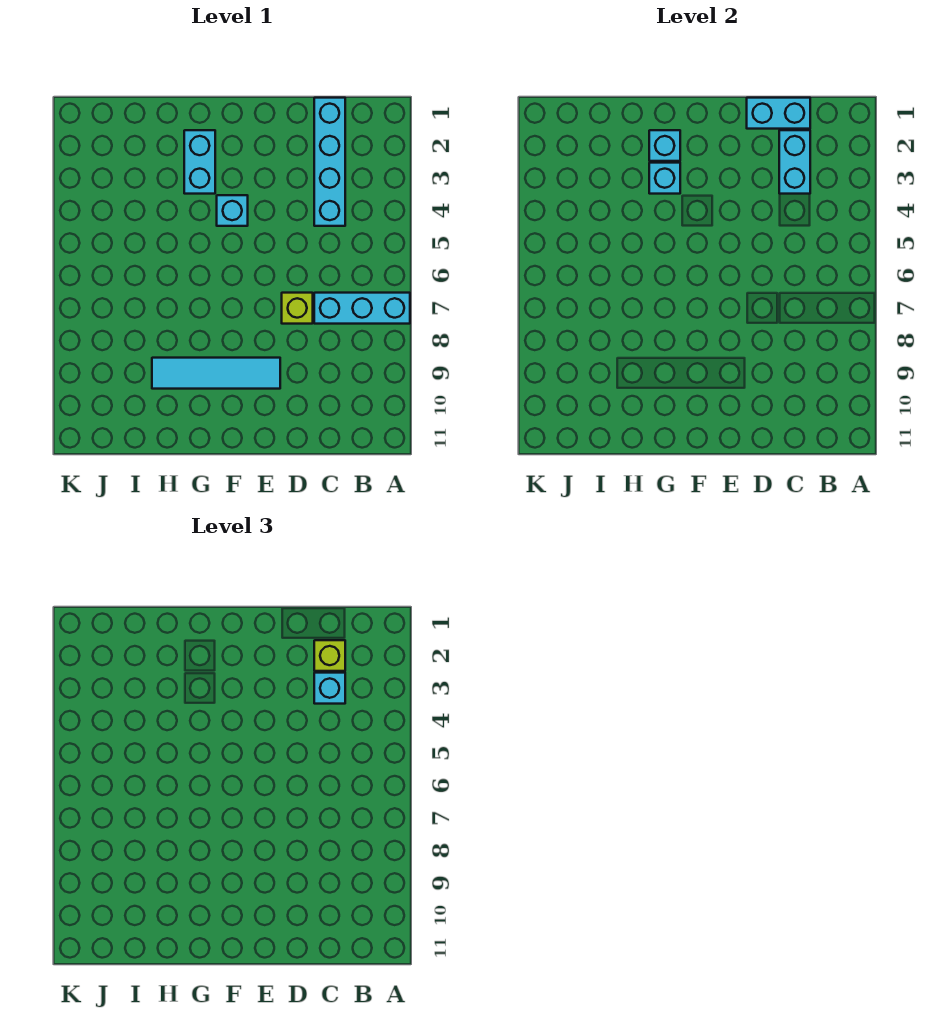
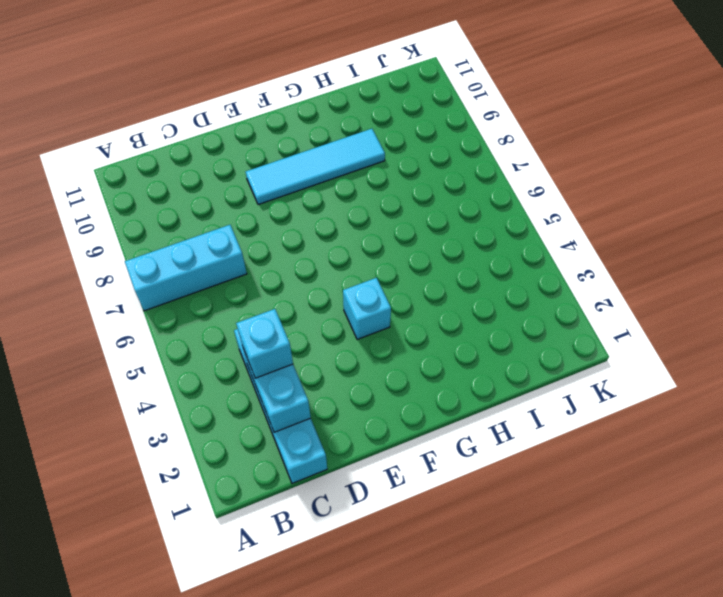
none -> lime 1x1 brick [282,293,313,324]
none -> cyan 1x2 brick [184,130,215,194]
none -> cyan 1x2 brick [747,98,810,129]

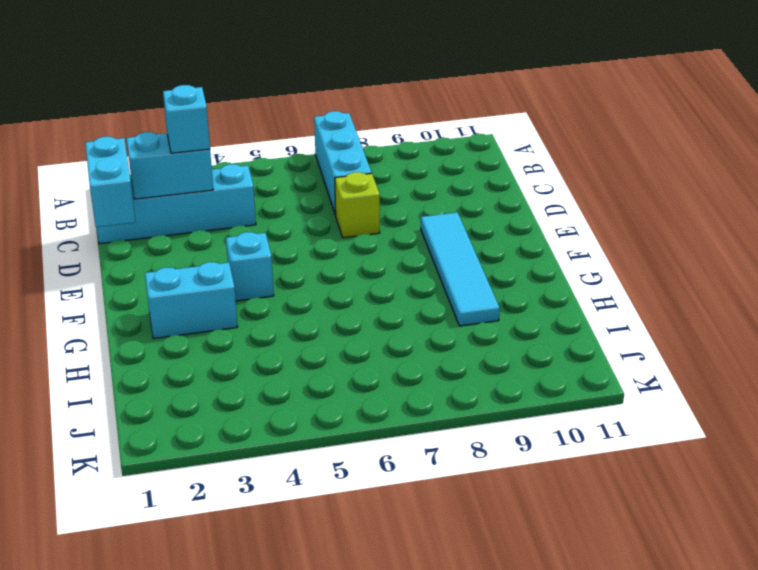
none -> cyan 1x1 brick [649,130,680,161]
none -> cyan 1x1 brick [649,163,680,194]
none -> lime 1x1 brick [314,640,345,671]

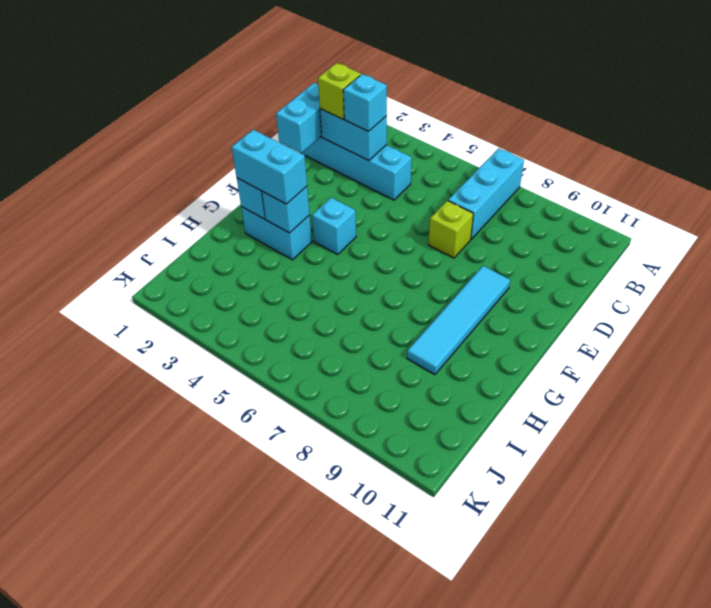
cyan 1x2 brick [232,130,307,204] -> none

